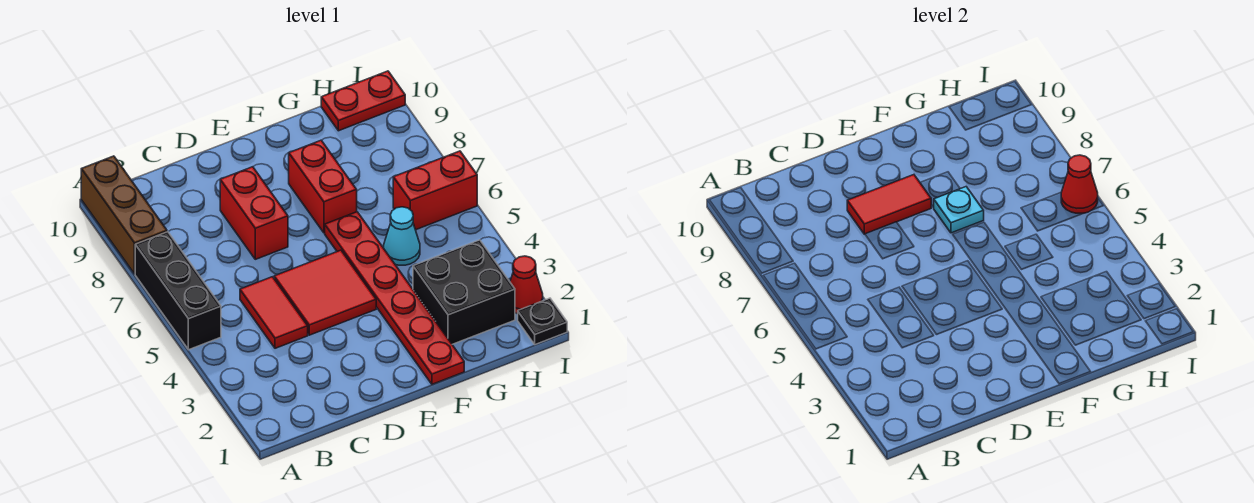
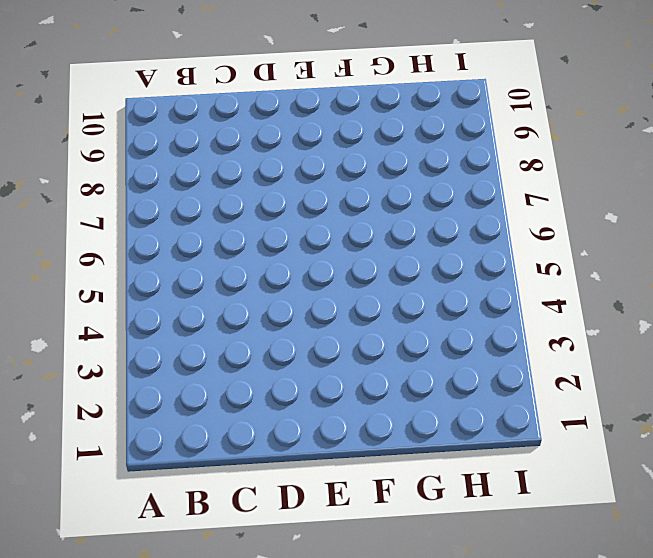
none -> black 1x3 brick [135,232,221,350]
none -> brown 1x3 brick [81,156,167,274]
none -> red 1x2 tile [240,277,308,348]

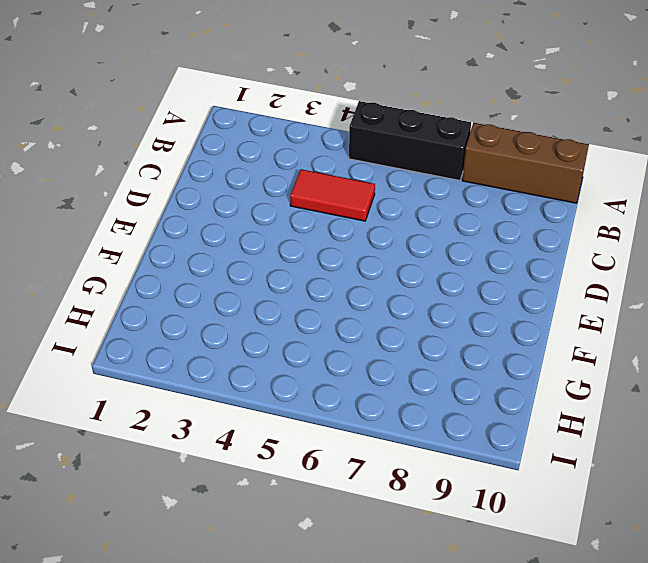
none -> red 2x2 tile [274,250,376,335]
none -> red 1x2 brick [220,167,288,259]
none -> red 1x6 plate [325,212,464,384]

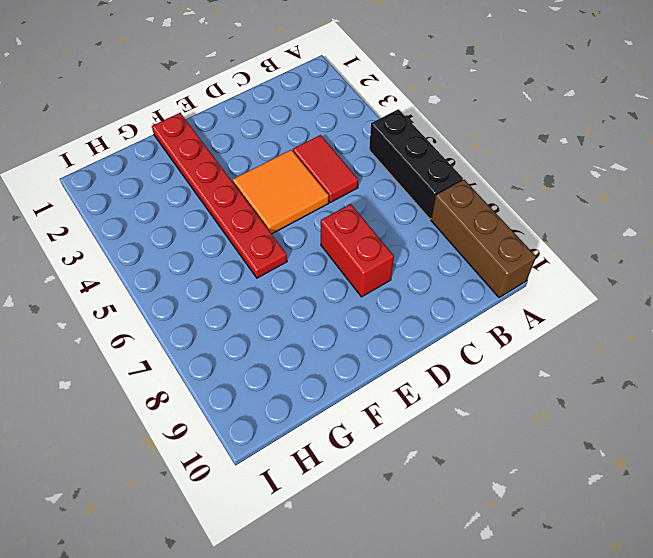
orange 2x2 tile [233,150,329,234] -> red 2x2 tile [274,250,376,335]
none -> red 1x2 brick [289,140,357,233]
none -> black 2x2 brick [413,240,515,344]
none -> cyan 1x1 cone [384,207,420,265]

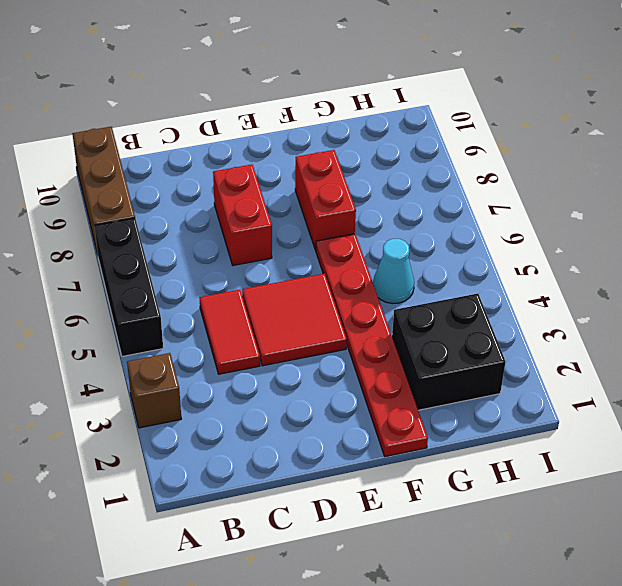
brown 1x1 brick [127,353,181,428] -> none
none -> red 1x2 brick [393,151,477,230]
none -> red 1x2 plate [321,71,405,131]
none -> black 1x1 plate [518,298,567,345]

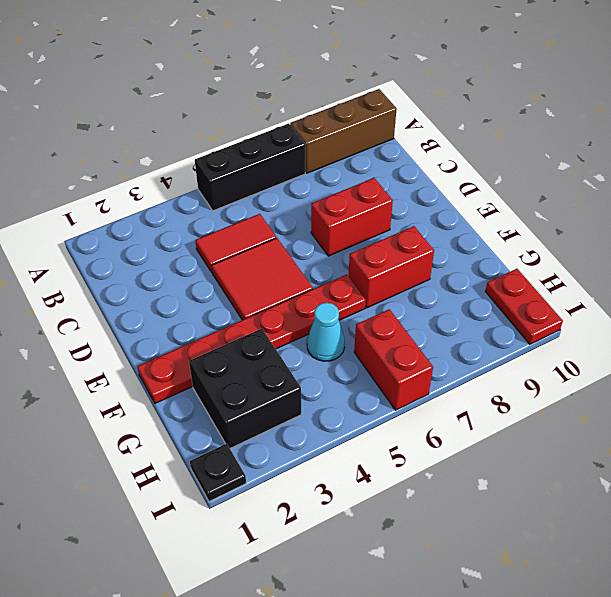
none -> red 1x1 cone [510,256,543,314]
none -> red 1x2 tile [847,175,931,234]
none -> cyan 1x1 plate [933,187,984,233]

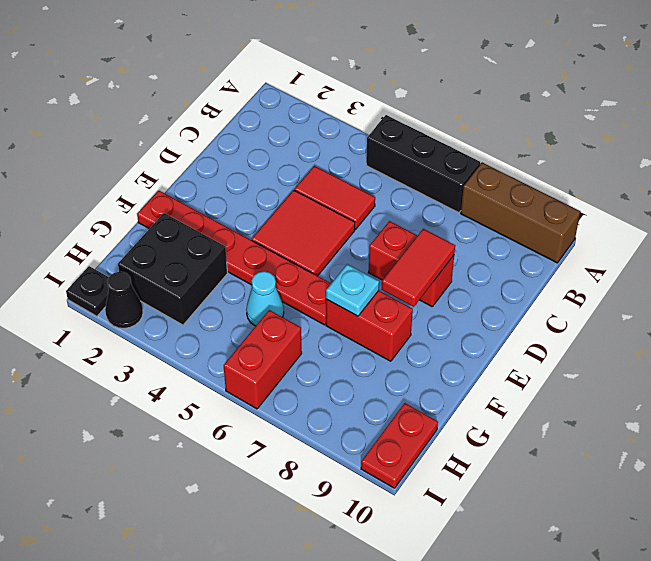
black 1x1 cone [105,272,143,328] -> red 1x1 cone [510,256,543,314]
none -> red 1x1 cone [1061,155,1098,213]

